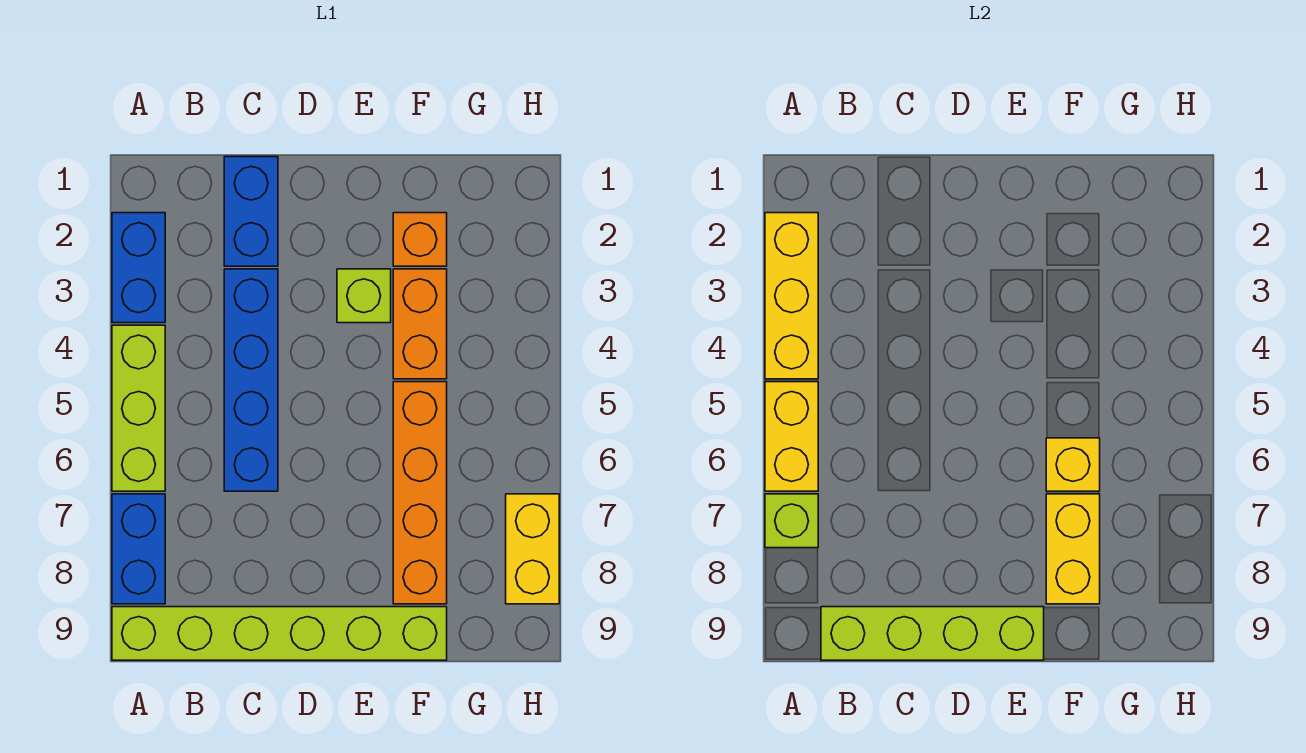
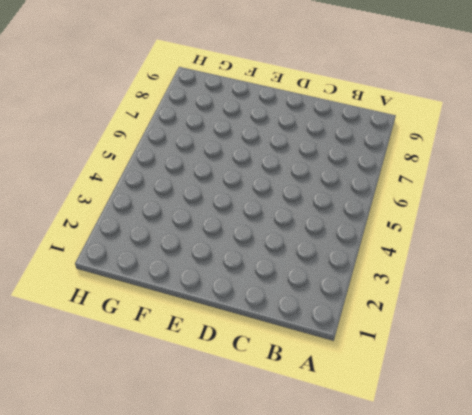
none -> blue 1x2 brick [112,213,165,323]
none -> lime 1x3 brick [112,325,165,491]
none -> blue 1x2 brick [112,494,165,604]

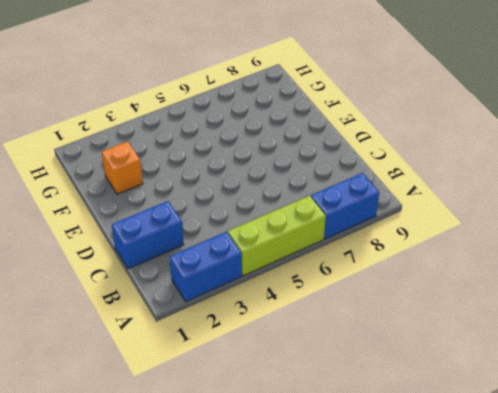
none -> lime 1x6 brick [112,607,447,660]
none -> blue 1x4 brick [224,269,278,491]
none -> lime 1x1 brick [337,269,391,323]

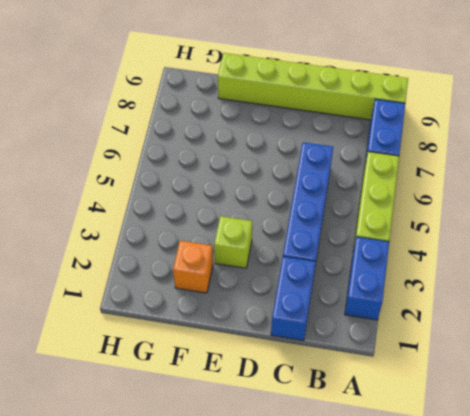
none -> orange 1x2 brick [393,269,447,379]
none -> orange 1x4 brick [393,382,447,604]
none -> yellow 1x2 brick [506,494,559,604]

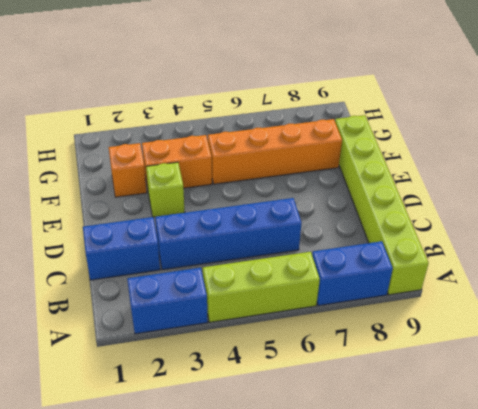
none -> yellow 1x2 brick [506,494,559,604]
none -> yellow 1x3 brick [765,213,818,379]
none -> yellow 1x2 brick [765,382,818,491]

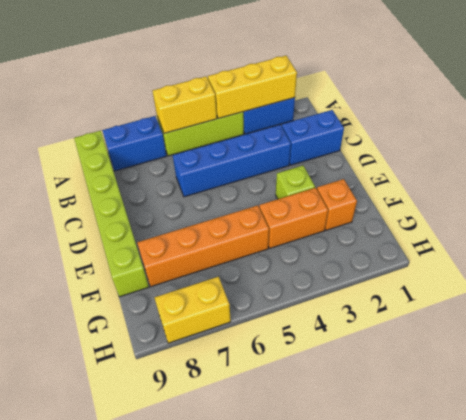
none -> lime 1x1 brick [765,494,818,548]
none -> lime 1x4 brick [821,607,1044,660]
none -> yellow 1x1 brick [1046,438,1100,491]

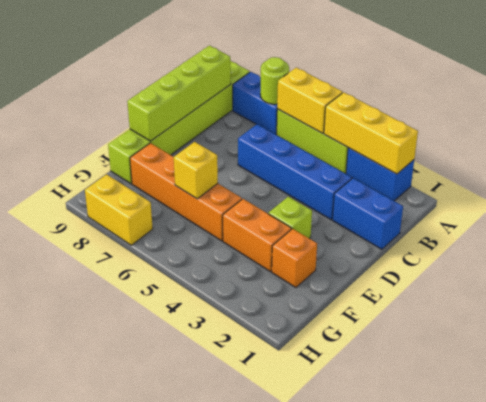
lime 1x1 round brick [260,57,289,104] -> lime 1x1 brick [765,494,818,548]
none -> yellow 1x2 brick [1046,494,1100,604]

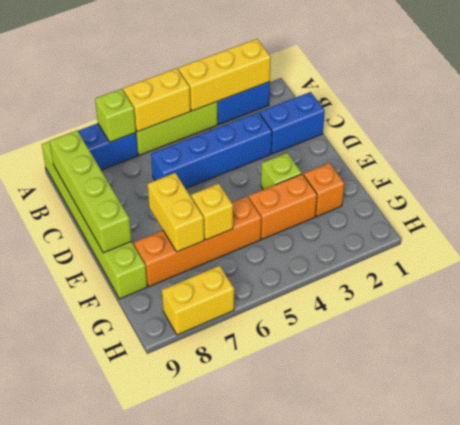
yellow 1x2 brick [147,173,204,252] -> yellow 1x2 brick turned to [1046,494,1100,604]

